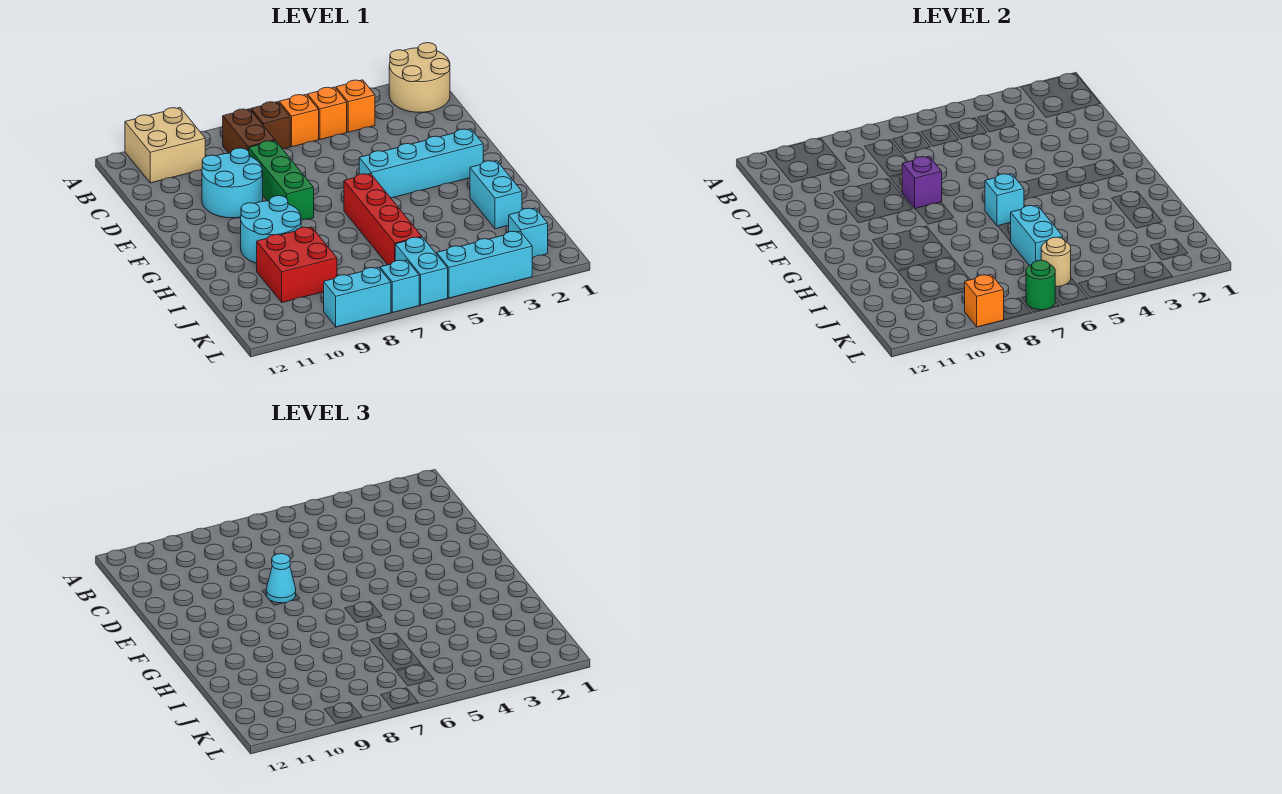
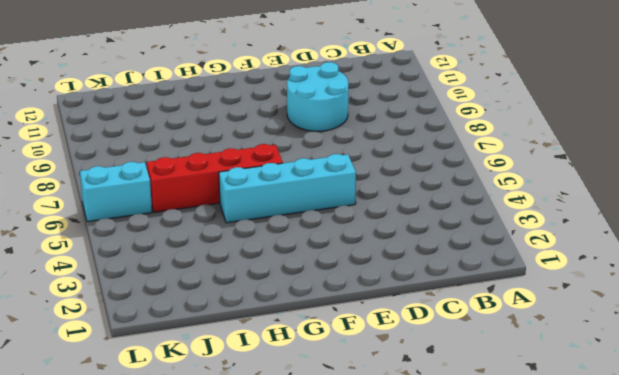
cyan 1x4 brick [219,154,356,223] -> cyan 1x4 brick turned to [359,129,483,198]
none -> tan 2x2 round brick [389,43,450,112]
none -> tan 2x2 brick [125,108,205,183]
none -> orange 1x1 brick [336,80,375,132]

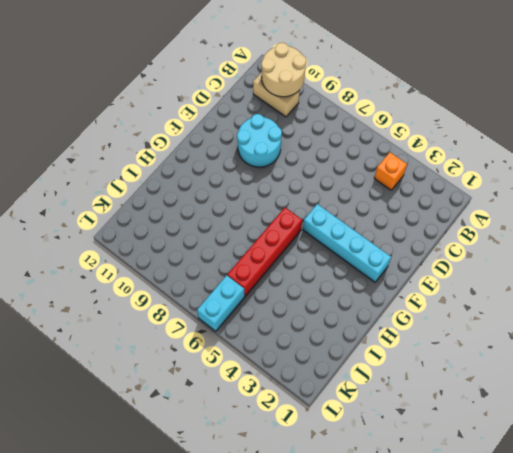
tan 2x2 round brick [261,43,306,97] -> tan 2x2 round brick moved to [389,43,450,112]
tan 1x2 brick [253,72,300,117] -> tan 2x2 brick [125,108,205,183]
none -> orange 1x1 brick [308,87,347,139]
none -> orange 1x1 brick [279,95,319,147]
none -> brown 1x1 brick [251,102,290,149]

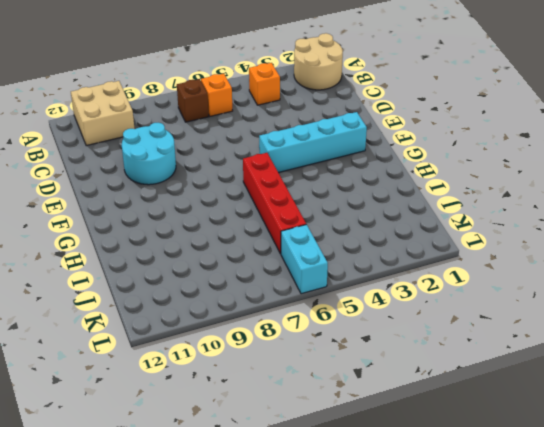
none -> orange 1x1 brick [308,87,347,139]
none -> brown 1x2 brick [223,109,275,153]
none -> green 1x3 brick [249,141,314,220]

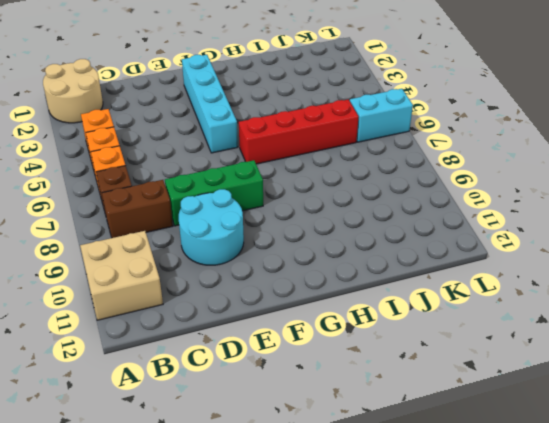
none -> cyan 2x2 round brick [241,196,301,263]
none -> cyan 1x2 brick [470,161,522,229]
none -> red 2x2 brick [257,227,337,302]

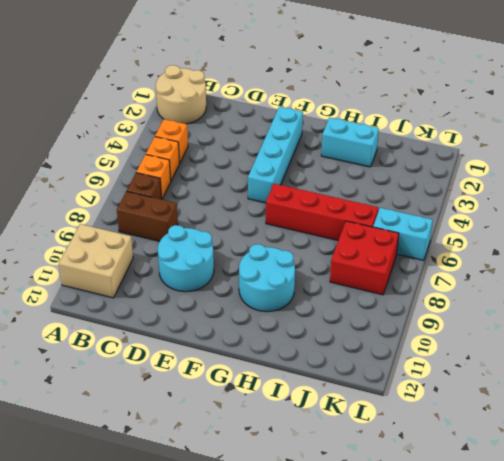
red 2x2 brick [330,221,399,295] -> red 2x2 brick moved to [257,227,337,302]
none -> green 1x3 brick [249,141,314,220]
none -> cyan 1x1 brick [509,208,548,258]
none -> cyan 1x3 brick [437,231,532,298]

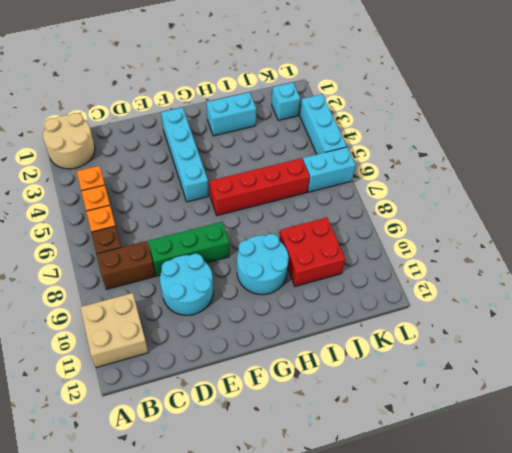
none -> cyan 1x1 brick [380,260,419,312]
none -> cyan 1x2 brick [324,267,391,327]
none -> purple 1x1 brick [902,157,942,208]

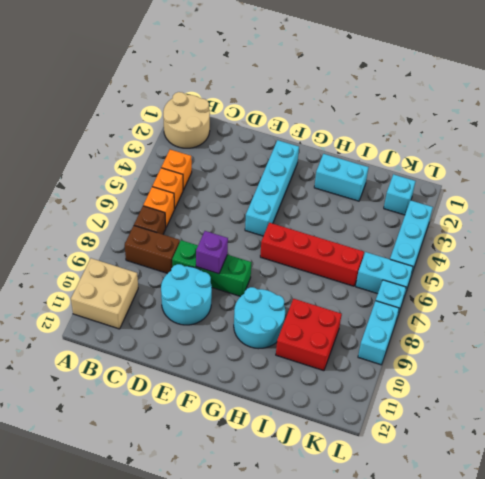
none -> cyan 1x1 brick [985,174,1024,226]
none -> cyan 1x2 brick [1011,205,1063,266]
none -> tan 1x1 round brick [1041,237,1071,286]

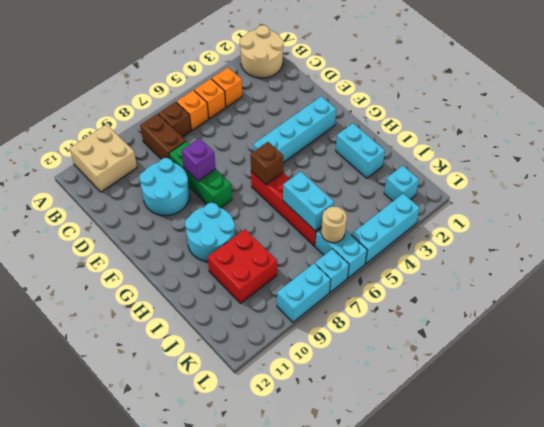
brown 1x1 brick [251,142,284,185] -> cyan 1x1 brick [985,174,1024,226]
none -> green 1x1 round brick [1026,260,1055,310]
none -> orange 1x1 brick [964,275,1004,327]
none -> cyan 1x1 cone [266,554,296,603]

